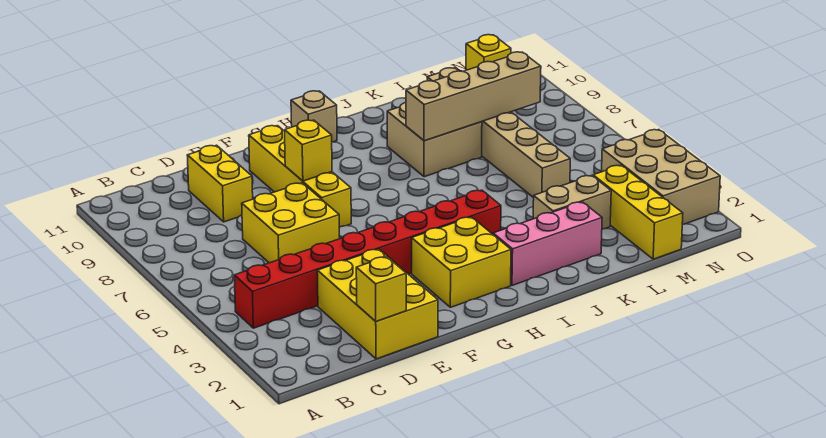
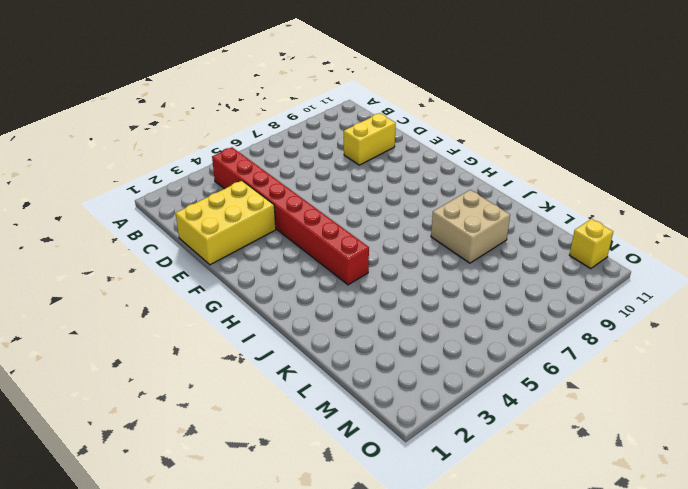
none -> yellow 2x2 brick [242,183,340,263]
none -> yellow 1x4 brick [249,126,351,227]
none -> yellow 2x2 brick [412,217,511,307]

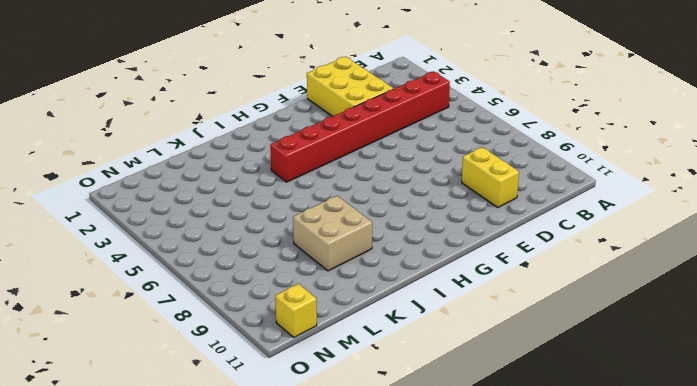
none -> yellow 2x2 brick [242,183,340,263]
none -> yellow 1x4 brick [249,126,351,227]
none -> yellow 2x2 brick [412,217,511,307]

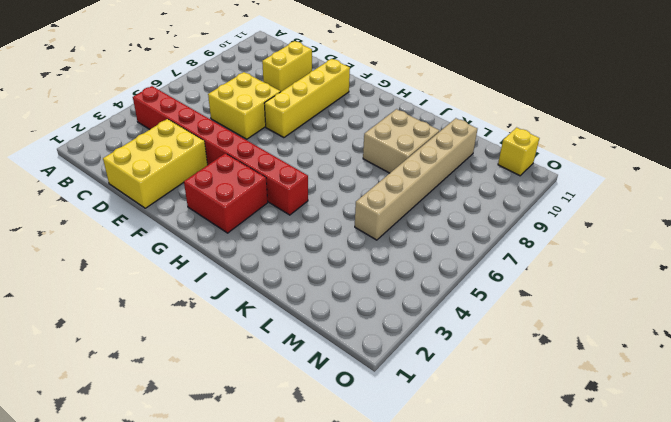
red 2x2 brick [184,153,268,233] -> yellow 2x2 brick [412,217,511,307]
none -> tan 1x1 brick [291,91,337,142]
none -> pink 1x3 brick [493,202,602,285]
none -> tan 1x2 brick [533,175,611,229]

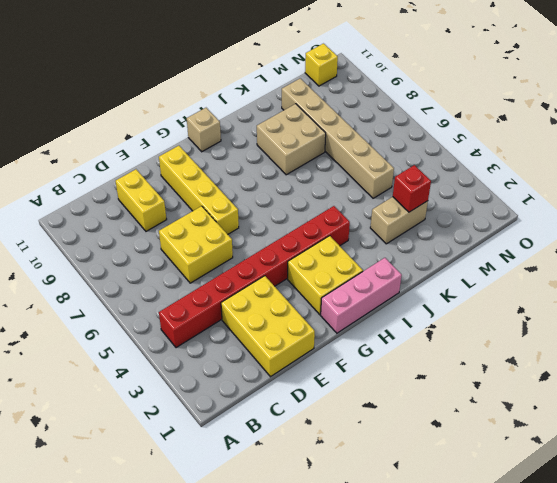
pink 1x3 brick [321,258,402,333] -> pink 1x3 brick moved to [493,202,602,285]
red 1x1 brick [393,165,431,212] -> none
none -> yellow 1x3 brick [593,165,683,259]
none -> tan 2x3 brick [602,130,720,225]
none -> yellow 1x1 brick [356,257,406,321]

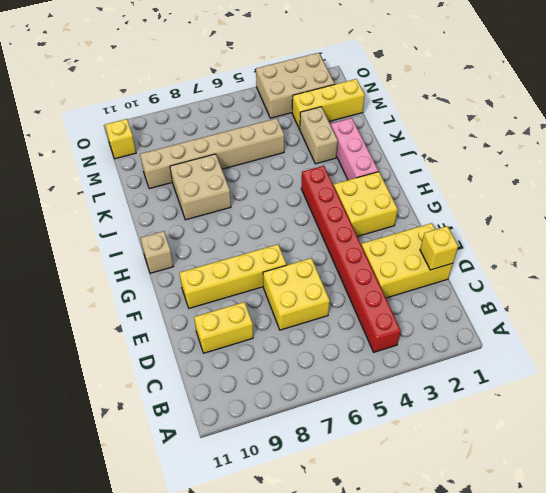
none -> yellow 1x1 brick [285,120,332,181]
none -> tan 1x4 brick [406,52,541,141]

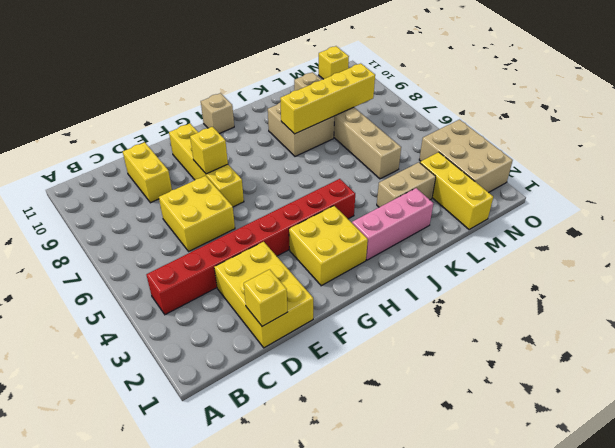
yellow 1x4 brick [280,63,375,134] -> tan 1x4 brick [406,52,541,141]

